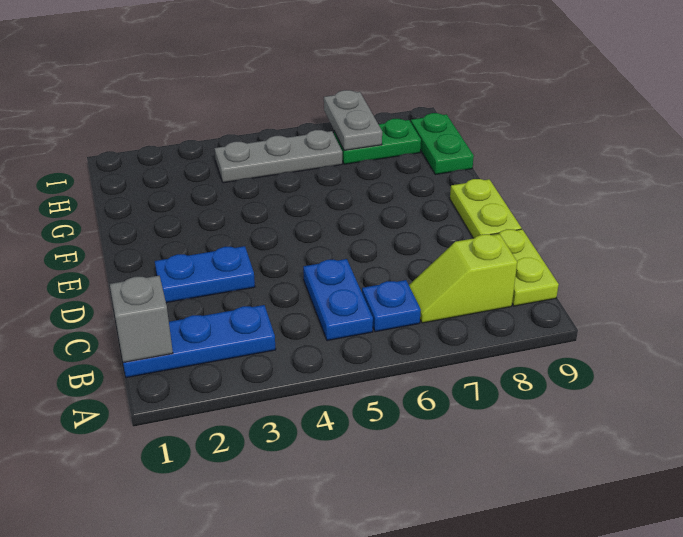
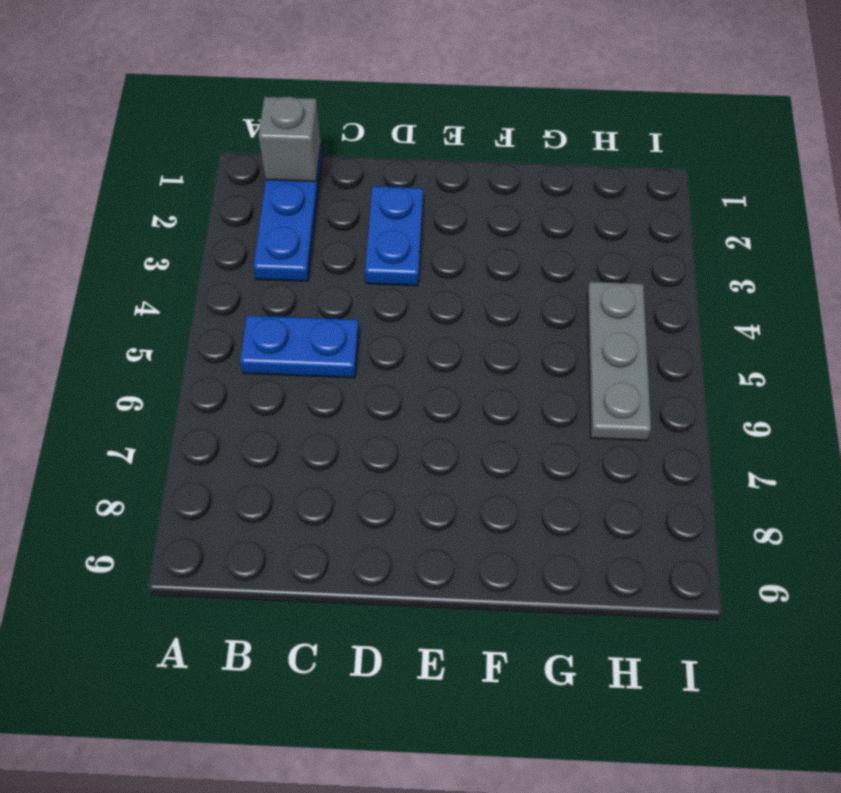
none -> blue 1x1 plate [362,280,421,332]
none -> lime 1x2 slope [409,234,517,323]
none -> lime 1x2 plate [491,229,559,306]

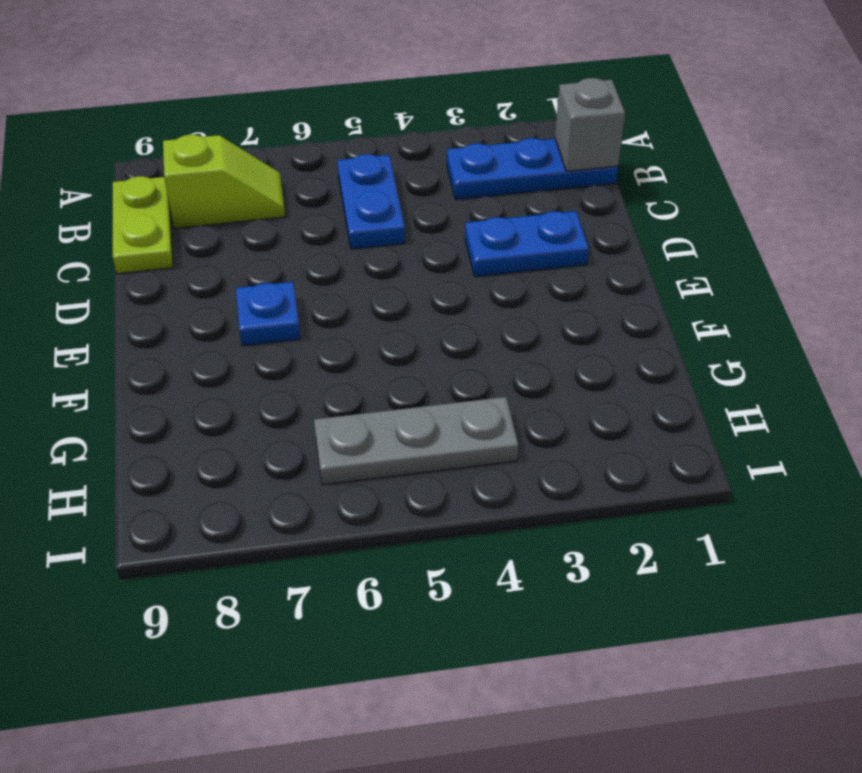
blue 1x1 plate [236,282,300,346] -> blue 1x1 plate moved to [362,280,421,332]
none -> lime 1x2 plate [450,179,521,238]
none -> green 1x2 plate [411,113,474,174]
none -> green 1x2 plate [334,119,421,164]

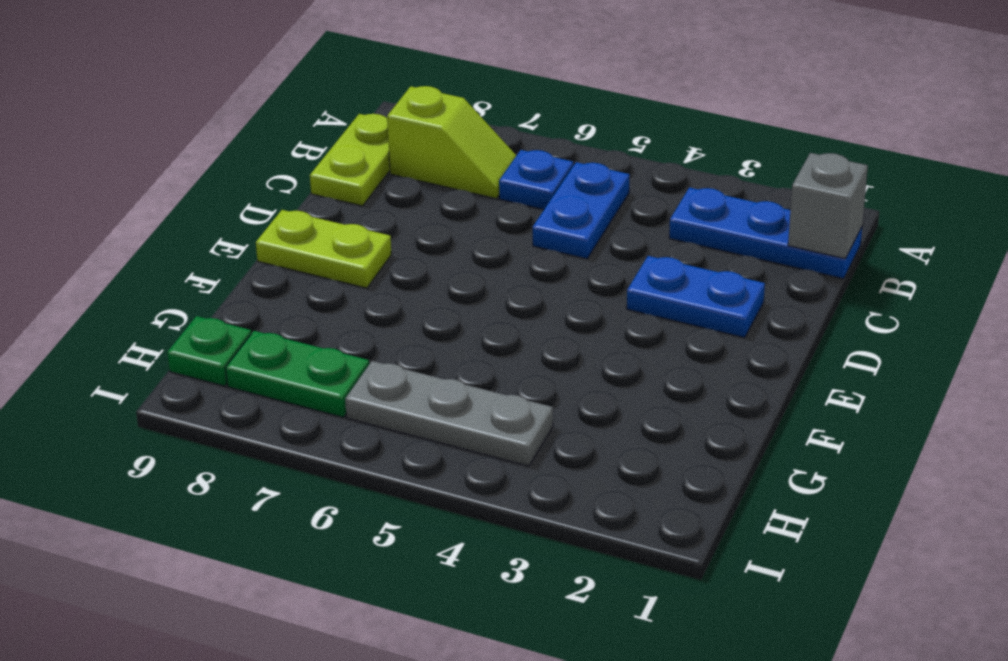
lime 1x2 plate [256,210,391,288] -> lime 1x2 plate turned to [450,179,521,238]
green 1x1 plate [167,316,251,386] -> green 1x2 plate [411,113,474,174]
none -> grey 1x2 plate [324,90,382,150]

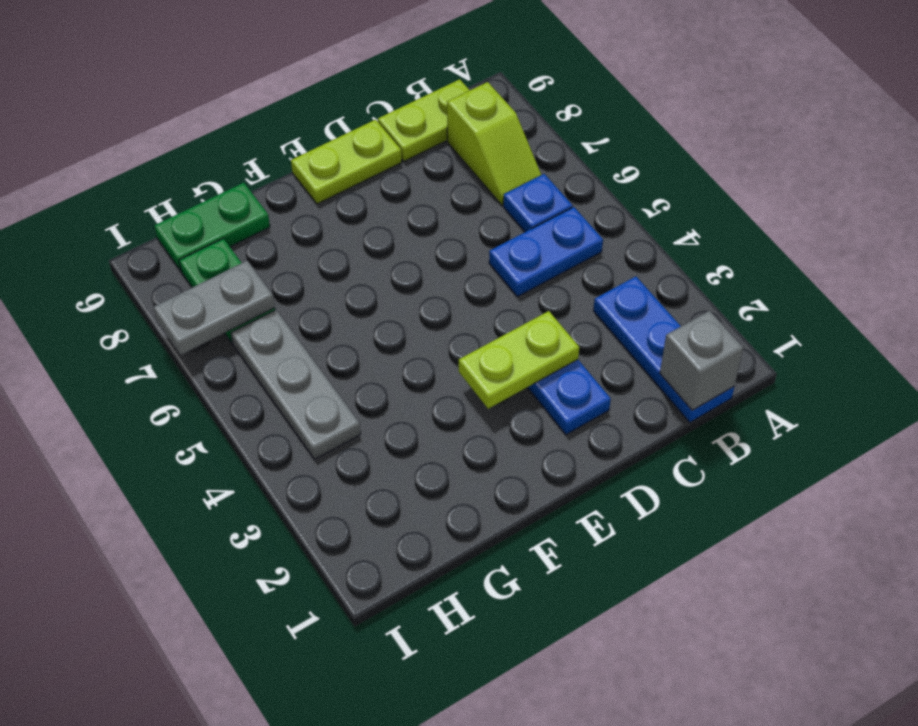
lime 1x2 plate [459,311,579,409] -> none

